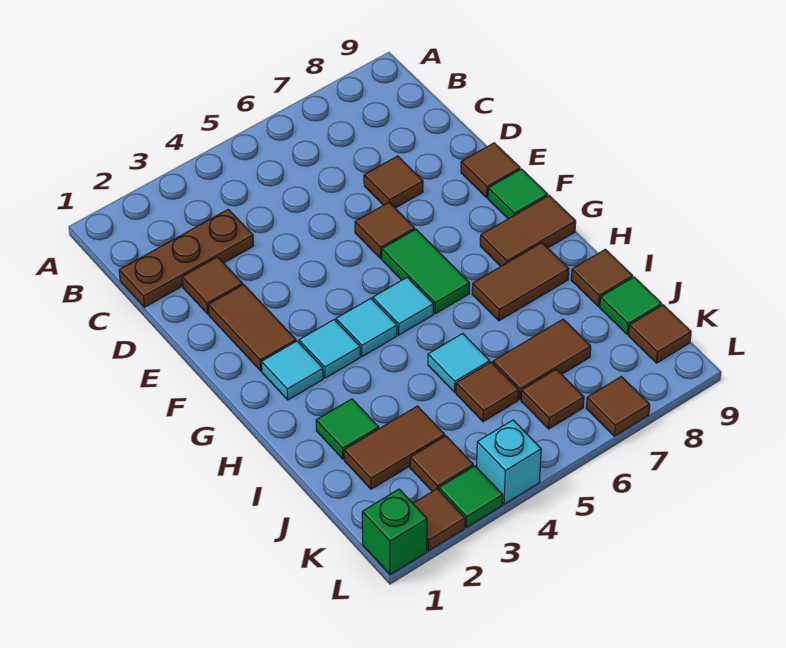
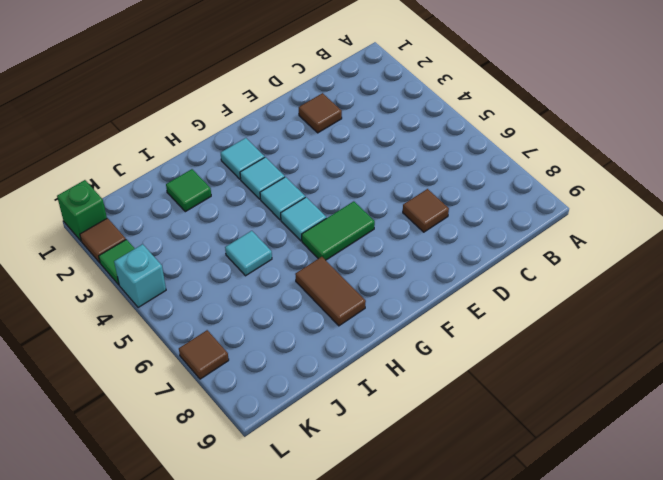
none -> brown 1x3 plate [119,209,254,307]
none -> brown 1x2 tile [208,285,296,371]
none -> brown 1x1 tile [355,203,415,258]

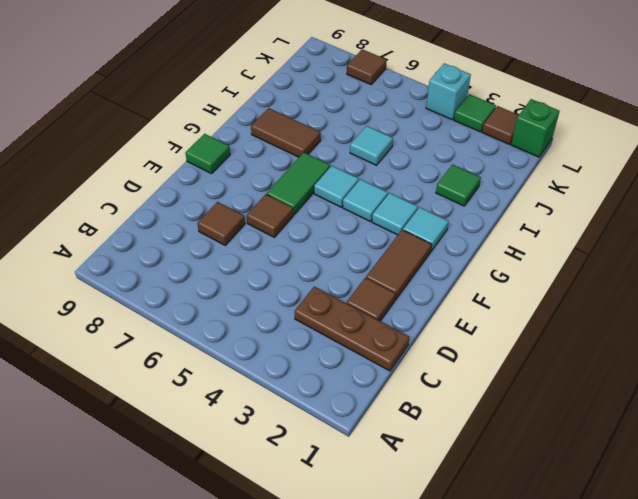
none -> brown 1x1 tile [461,143,520,198]
none -> brown 1x2 tile [480,196,576,266]
none -> brown 1x1 tile [571,249,633,306]

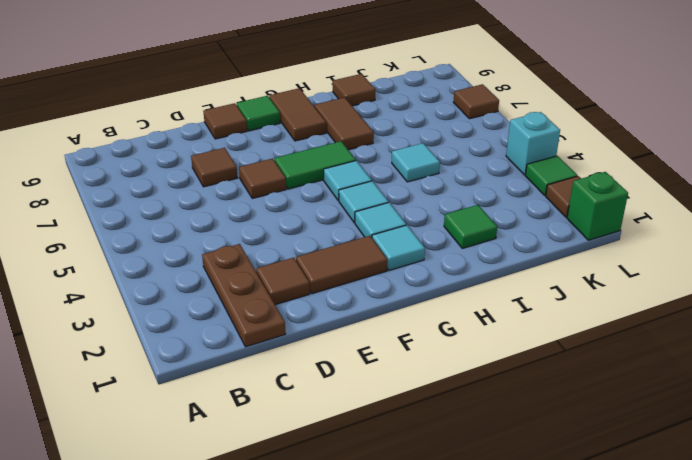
none -> brown 1x2 tile [344,406,445,489]
none -> brown 1x1 tile [456,362,518,422]
none -> brown 1x2 tile [493,319,591,399]

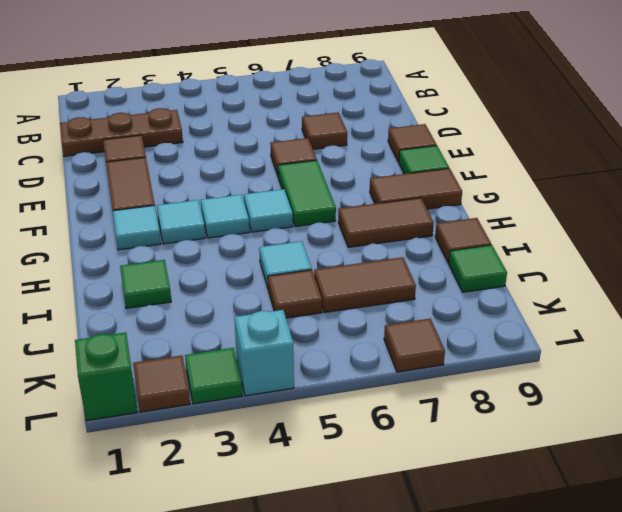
none -> brown 1x2 tile [344,406,445,489]
none -> brown 1x1 tile [410,436,473,492]
none -> brown 1x1 tile [521,369,584,429]

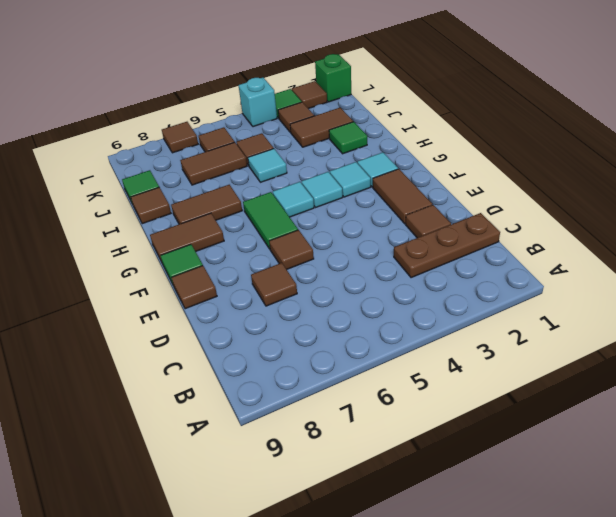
none -> brown 1x1 tile [629,305,691,363]

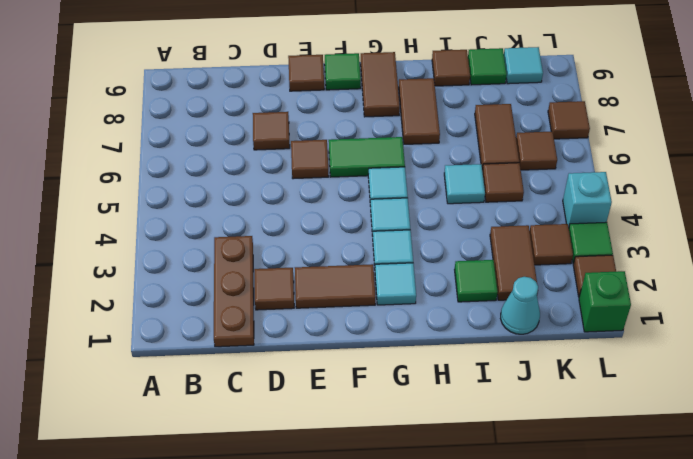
cyan 1x1 cone [501,277,540,334] -> none
cyan 1x1 tile [504,47,543,84] -> brown 1x1 tile [629,305,691,363]

